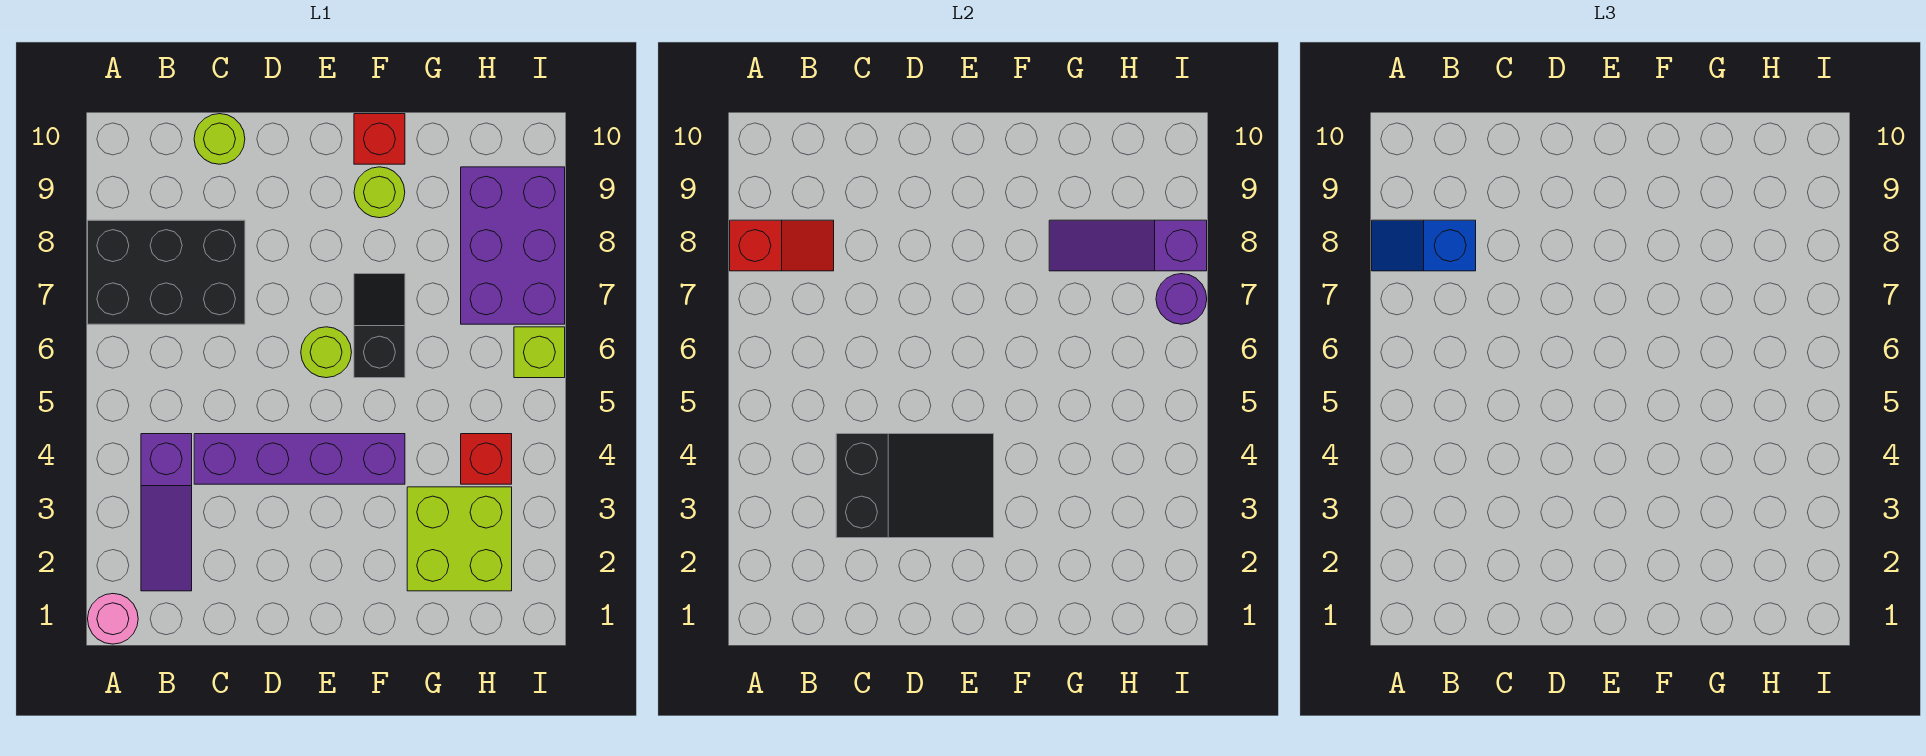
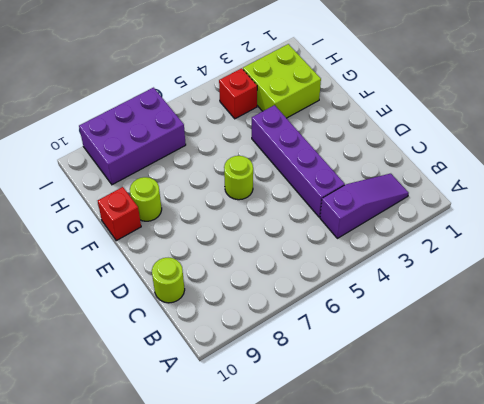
none -> pink 1x1 round brick [88,594,138,644]
none -> black 2x3 brick [88,220,245,324]
none -> black 1x2 slope [354,274,405,378]

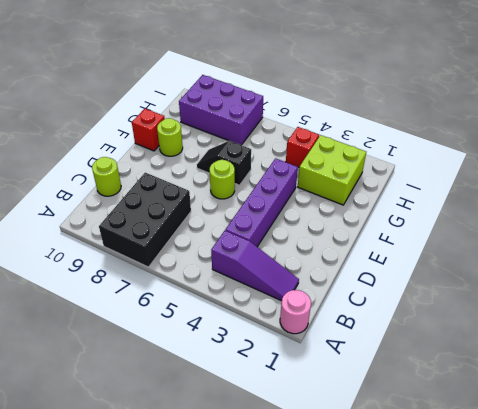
none -> lime 1x1 brick [514,327,565,378]
none -> red 1x2 slope [730,220,834,271]
none -> black 2x3 slope [836,434,994,538]

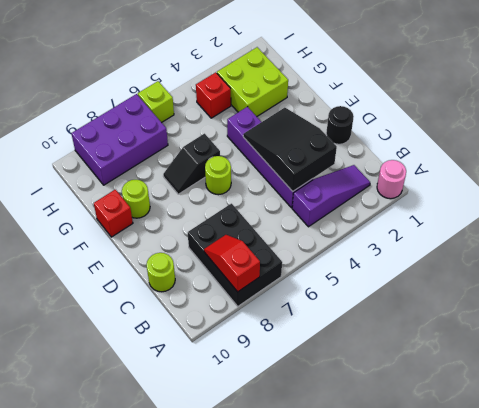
black 1x1 round brick [326,106,354,144] -> none
none -> purple 1x3 slope [1049,220,1207,271]
none -> purple 1x1 round brick [1156,274,1207,324]
none -> blue 1x2 slope [1372,220,1476,271]

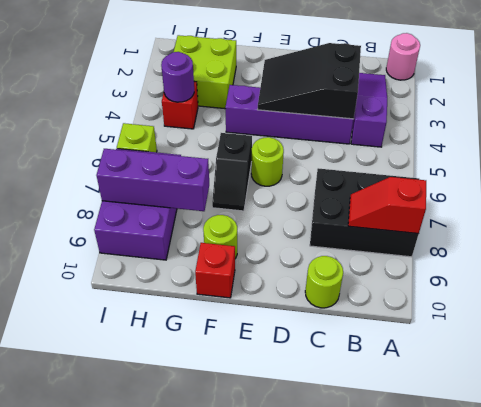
purple 1x3 brick [97,149,209,211] -> purple 1x3 slope [1049,220,1207,271]
purple 1x1 round brick [161,52,194,102] -> purple 1x1 round brick moved to [1156,274,1207,324]
none -> blue 1x2 slope [1372,220,1476,271]

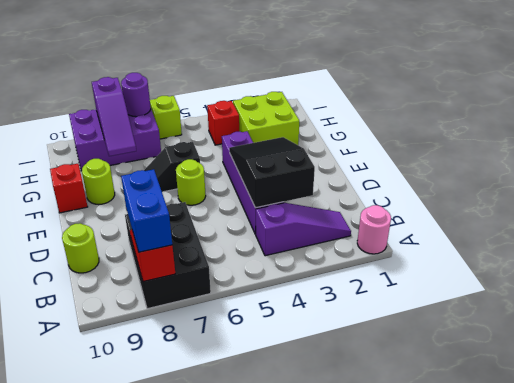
blue 1x2 brick [121,169,172,252] -> blue 1x2 slope [1372,220,1476,271]

